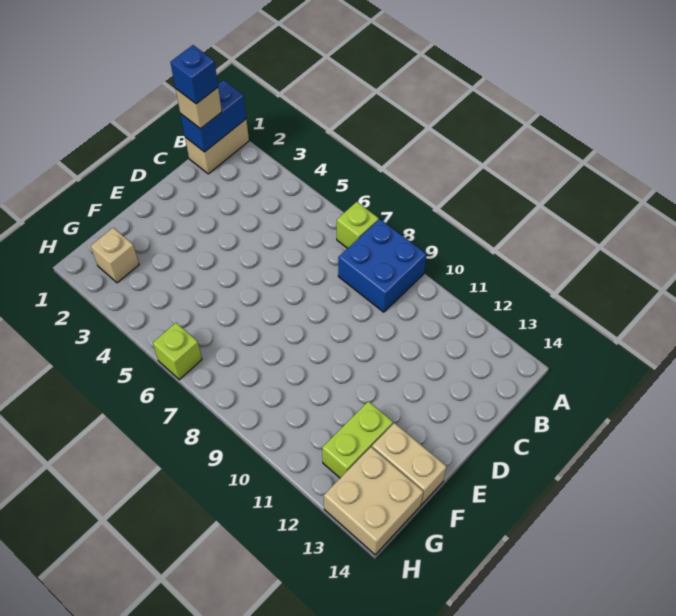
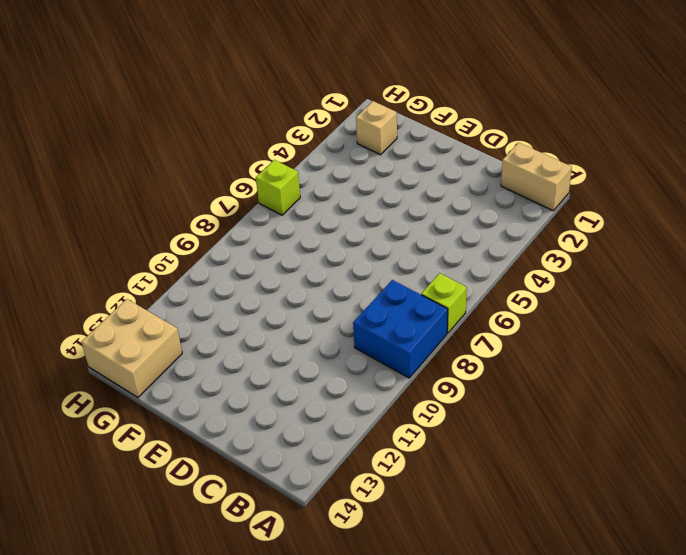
none -> lime 1x2 brick [322,401,393,478]
none -> tan 1x2 brick [372,423,447,504]

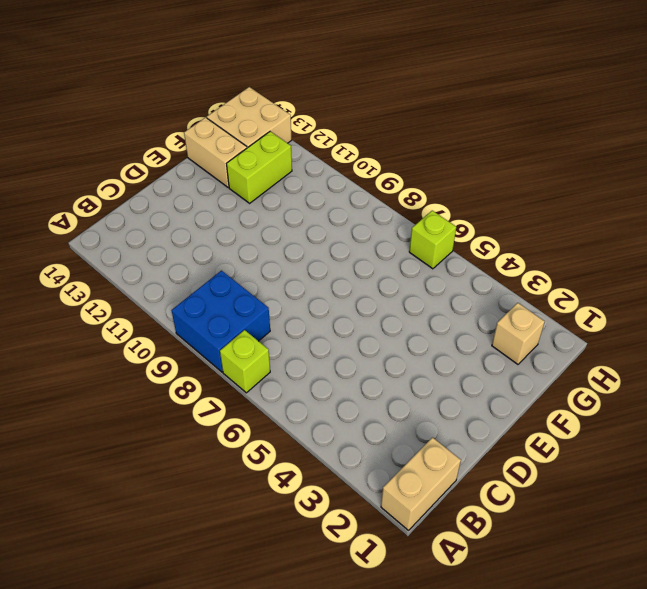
none -> blue 1x2 brick [181,80,246,152]
none -> tan 1x1 brick [176,88,222,129]

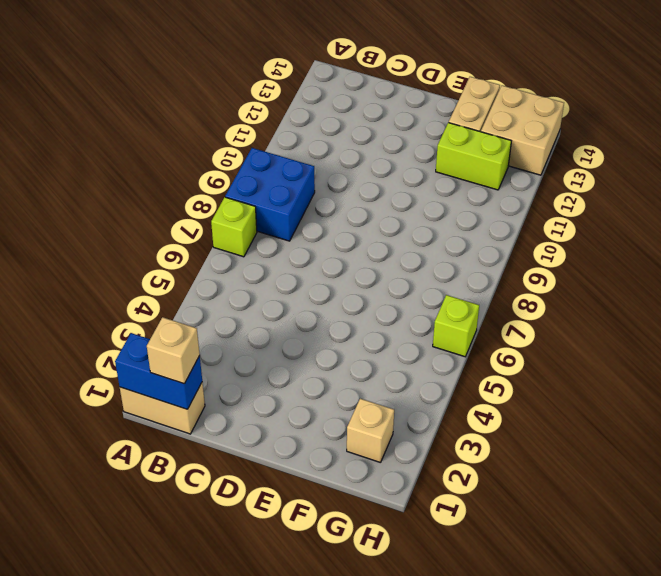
none -> blue 1x1 brick [170,45,218,104]

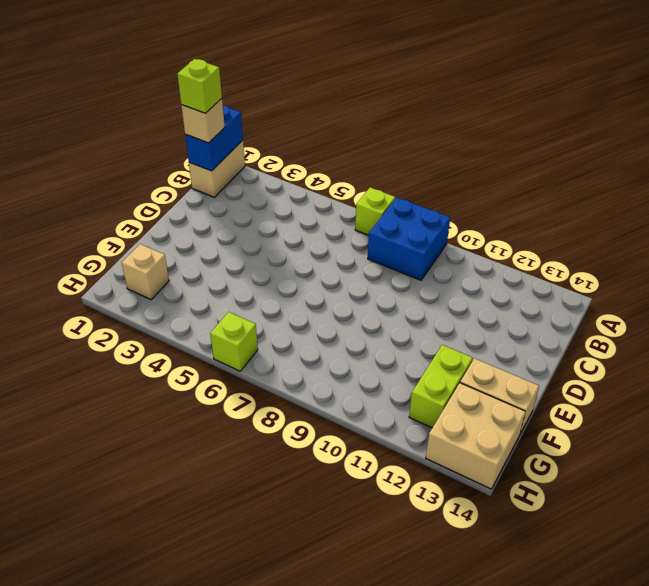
lime 1x1 brick [177,59,222,113] -> blue 1x1 brick [170,45,218,104]

